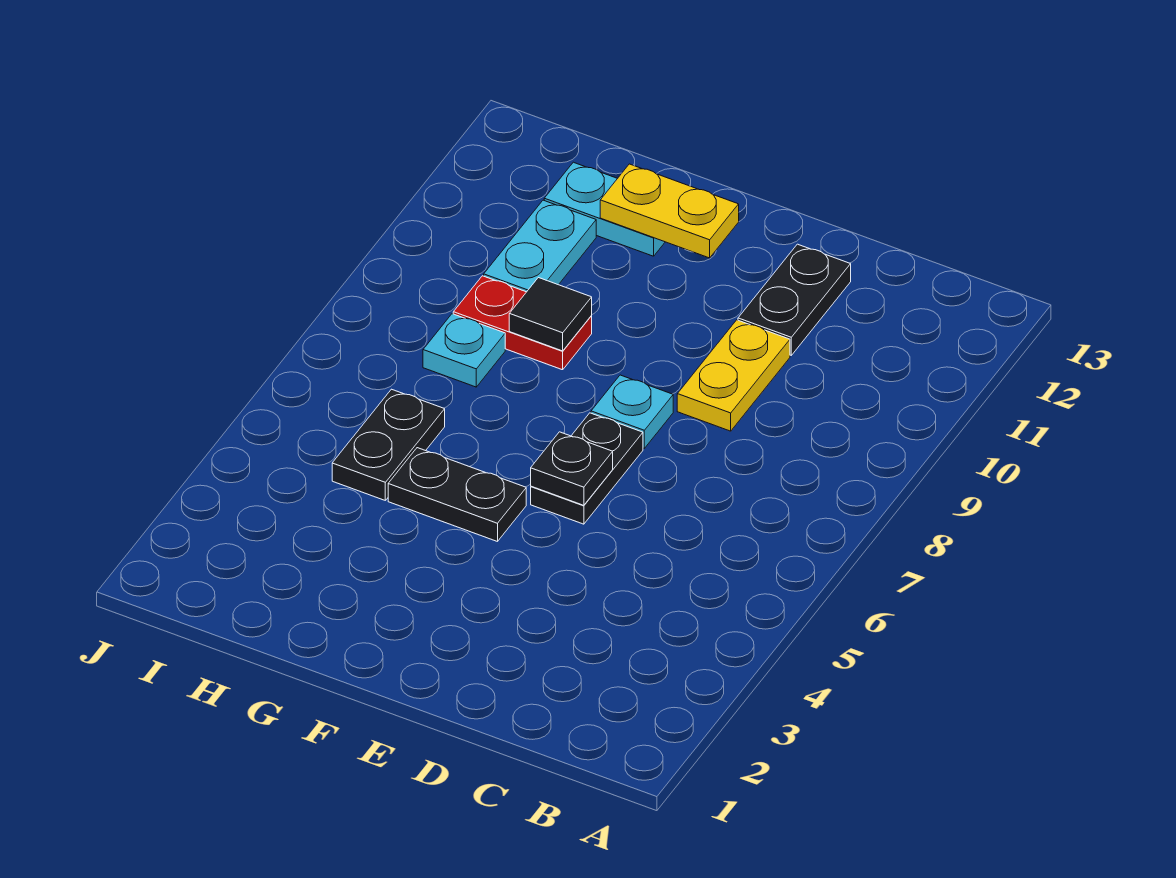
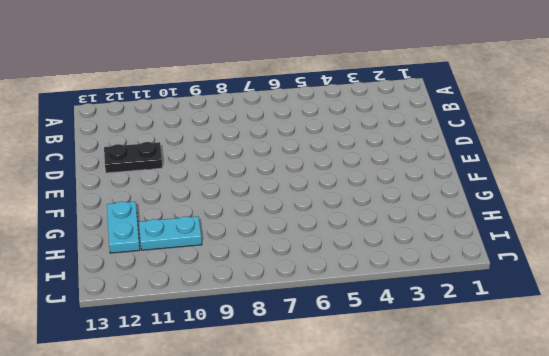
none -> yellow 1x2 plate [677,320,790,431]
none -> black 1x2 plate [531,413,643,524]
none -> cyan 1x1 plate [591,375,673,448]

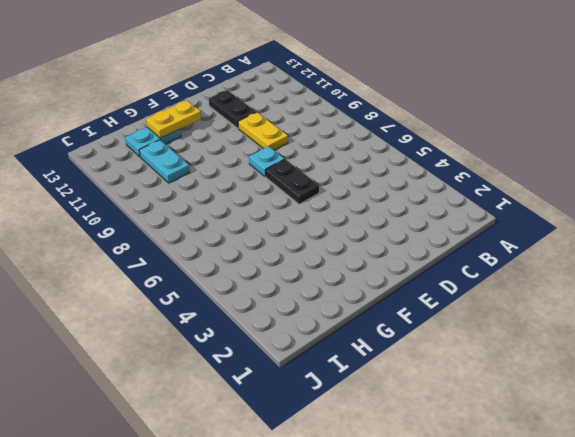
none -> black 1x2 plate [388,448,526,542]
none -> red 1x2 plate [453,276,592,370]
none -> black 1x2 plate [332,389,445,500]

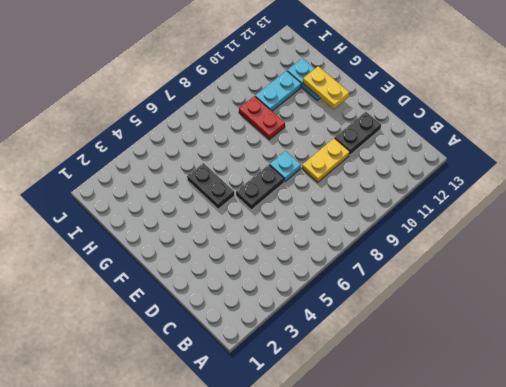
none -> black 1x2 plate [332,389,445,500]
none -> cyan 1x1 plate [423,314,505,387]
none -> black 1x1 plate [531,432,613,505]

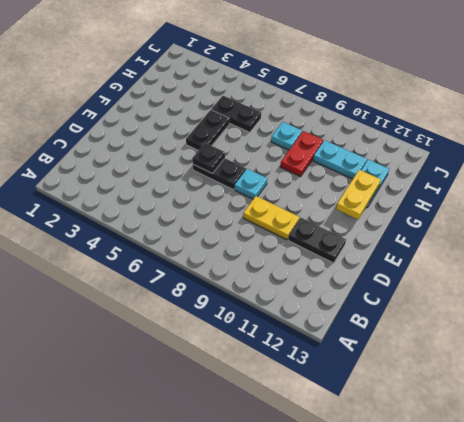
none -> black 1x1 tile [509,278,592,351]

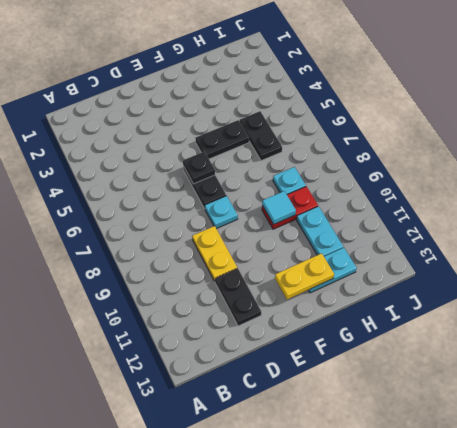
cyan 1x1 tile [262,191,296,224] -> black 1x1 tile [509,278,592,351]

